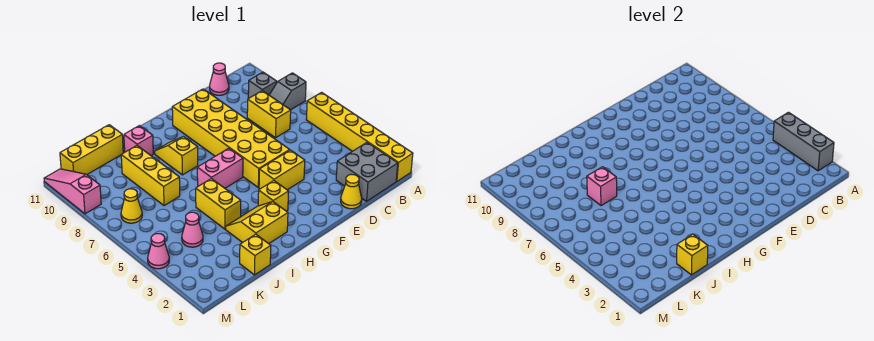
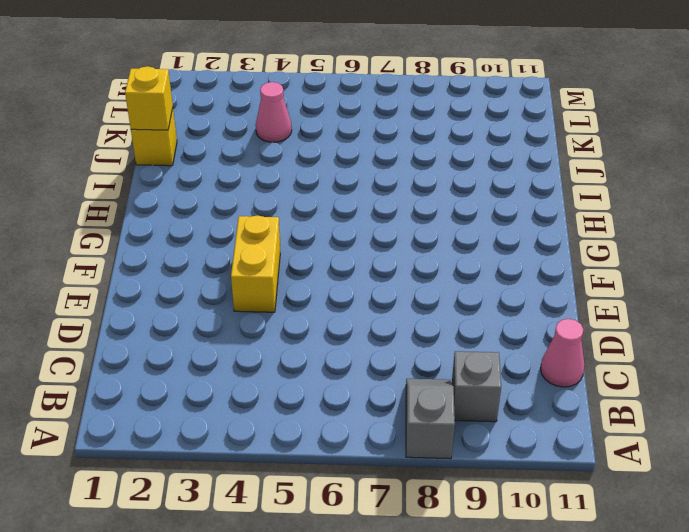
none -> yellow 1x6 brick [306,92,413,181]
none -> grey 2x2 brick [336,142,398,201]
none -> yellow 1x2 brick [247,91,291,138]

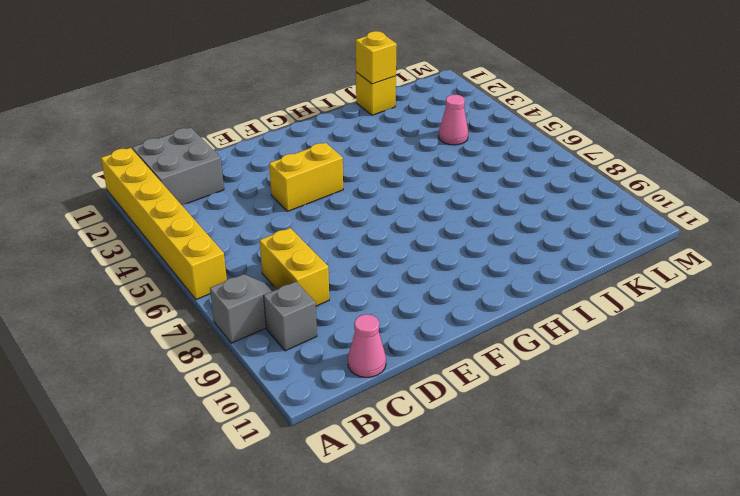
none -> yellow 1x1 cone [341,175,362,209]
none -> yellow 2x6 brick [172,89,289,187]
none -> yellow 1x1 brick [258,181,289,211]

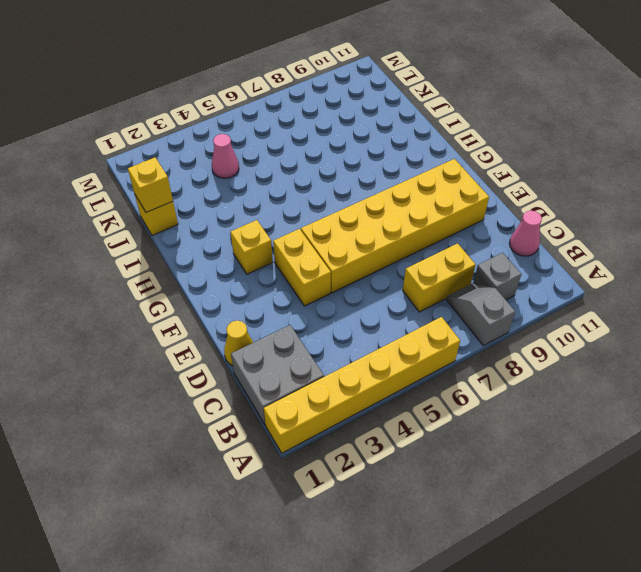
none -> pink 1x2 brick [197,148,243,188]
none -> yellow 2x2 slope [226,201,288,244]
none -> yellow 1x2 slope [155,137,198,175]

